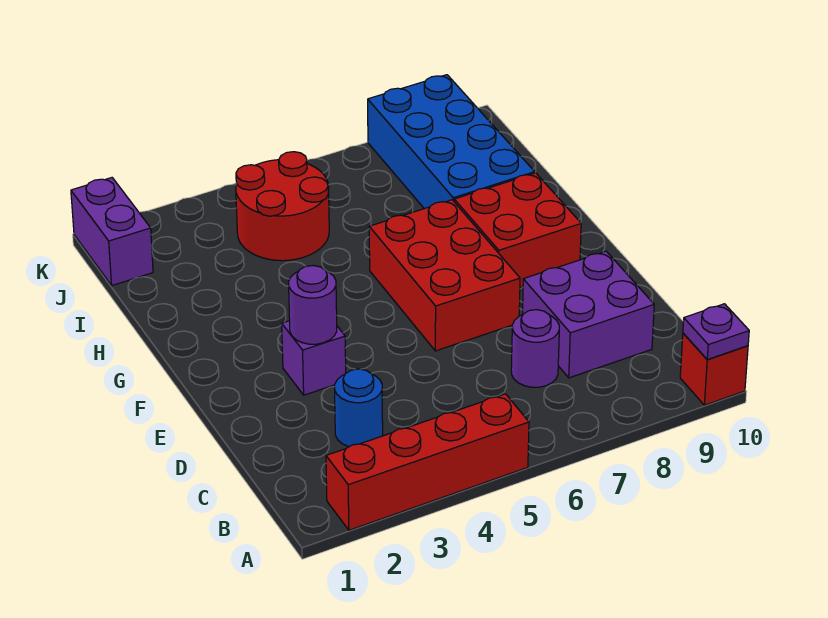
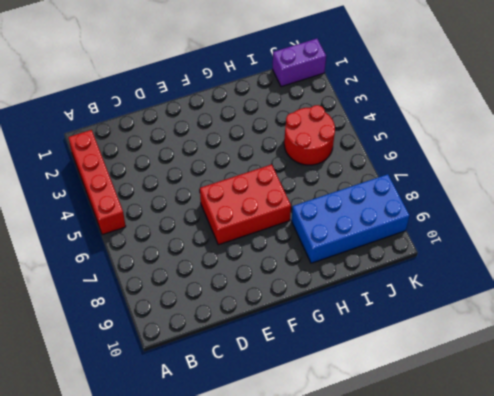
none -> red 1x1 brick [680,333,748,405]
none -> blue 1x1 round brick [335,369,383,447]
none -> purple 1x1 round brick [511,310,559,387]

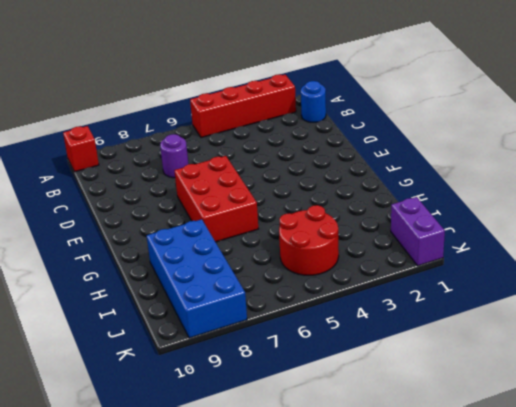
blue 1x1 round brick [301,81,326,122] -> blue 1x1 round brick moved to [335,369,383,447]
none -> purple 2x2 brick [522,251,654,378]
none -> purple 1x1 brick [282,321,346,395]
none -> red 2x2 brick [454,173,581,288]

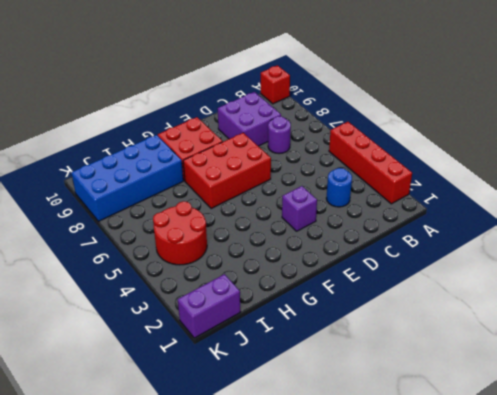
none -> purple 1x1 plate [683,304,749,359]
none -> purple 1x1 round brick [289,266,337,344]

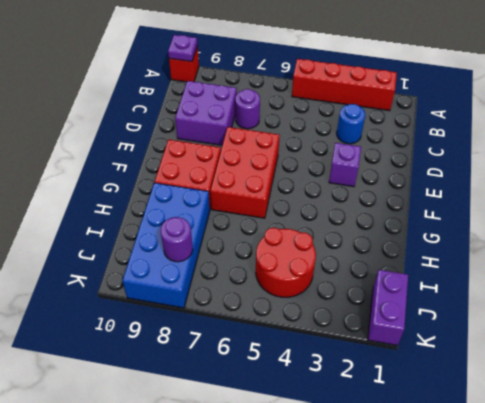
purple 1x1 round brick [161,217,193,262] -> purple 1x1 round brick moved to [289,266,337,344]

